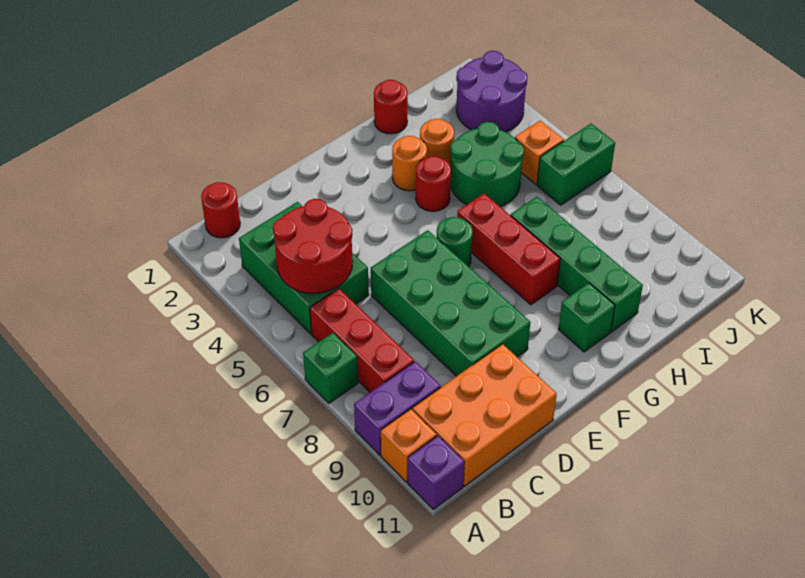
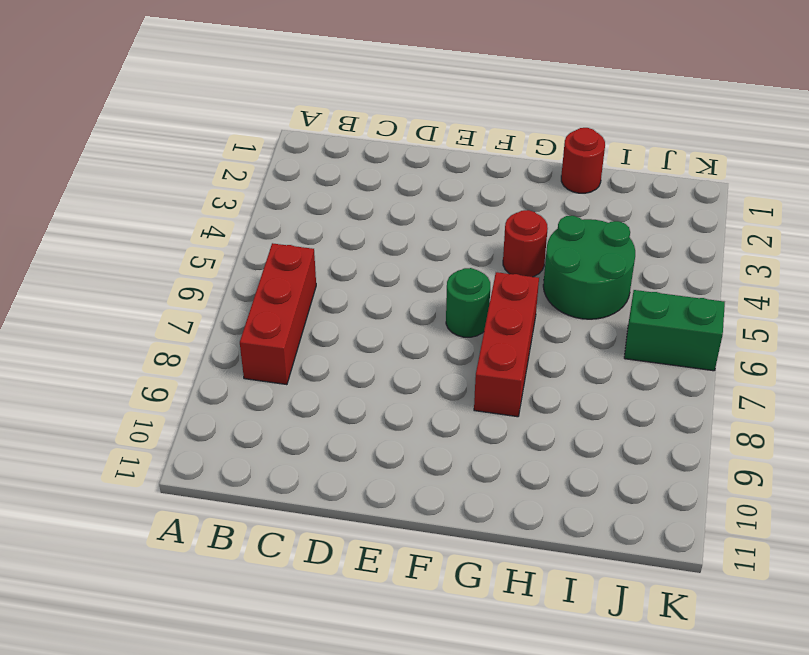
none -> green 1x1 brick [303,333,358,403]
none -> purple 1x2 brick [354,361,441,455]
none -> orange 1x1 brick [381,409,437,482]

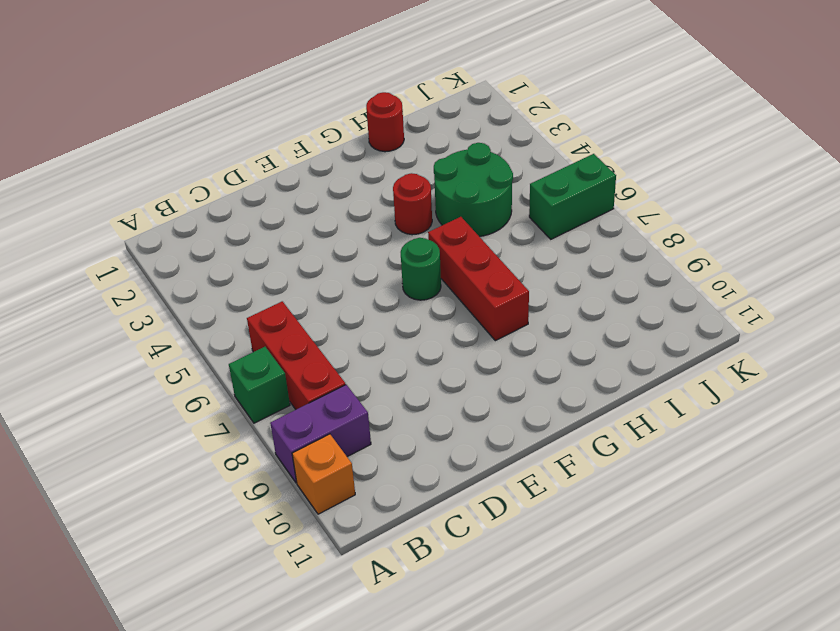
none -> purple 1x1 brick [408,436,465,509]
none -> red 1x1 round brick [201,182,240,238]
none -> green 2x3 brick [239,202,369,334]

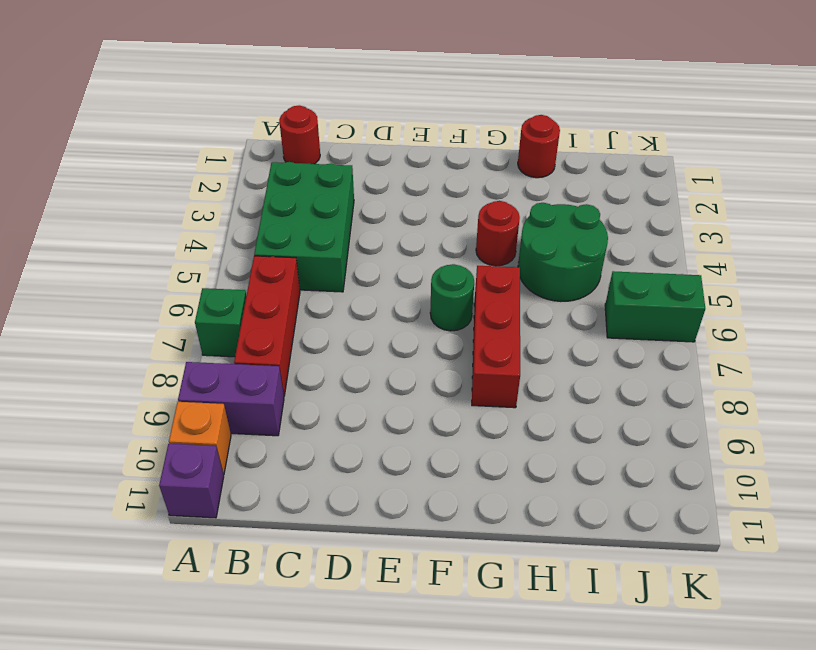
none -> orange 2x3 brick [412,344,557,486]
none -> green 2x4 brick [371,230,530,376]
none -> orange 1x1 round brick [392,136,427,191]

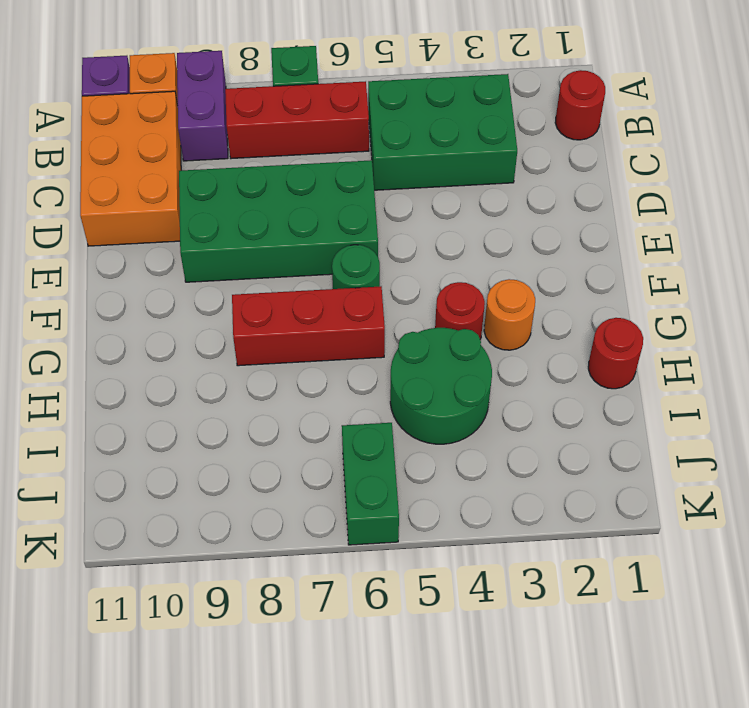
none -> green 1x1 brick [558,283,615,352]
none -> orange 1x1 round brick [420,119,454,167]
none -> green 1x4 brick [511,197,643,332]

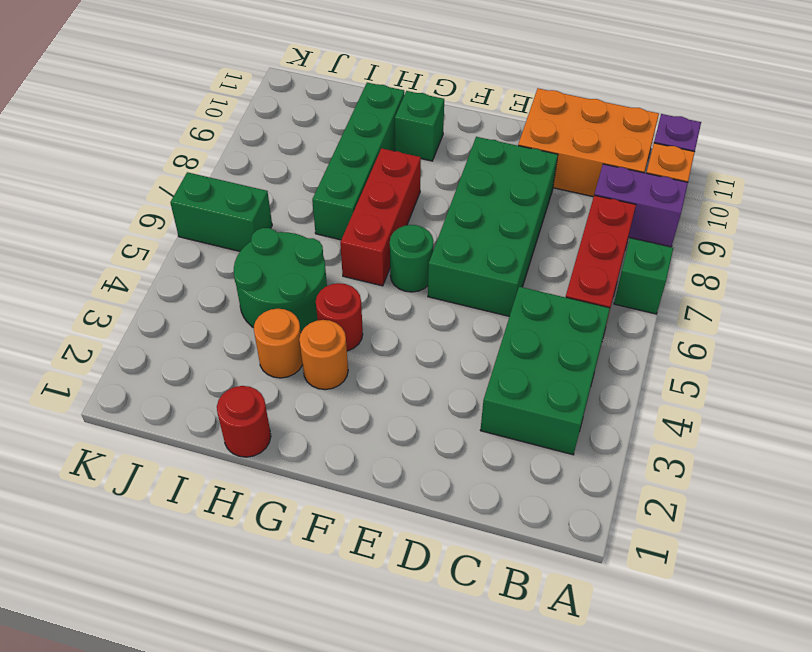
none -> red 1x1 round brick [201,182,240,238]
none -> purple 2x2 round brick [457,51,527,132]
none -> orange 1x1 brick [515,121,564,185]

